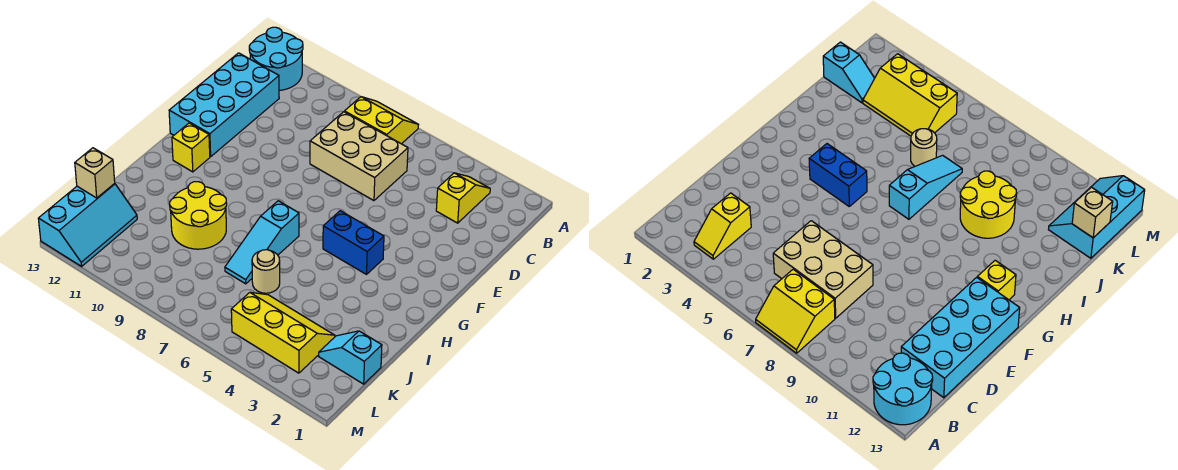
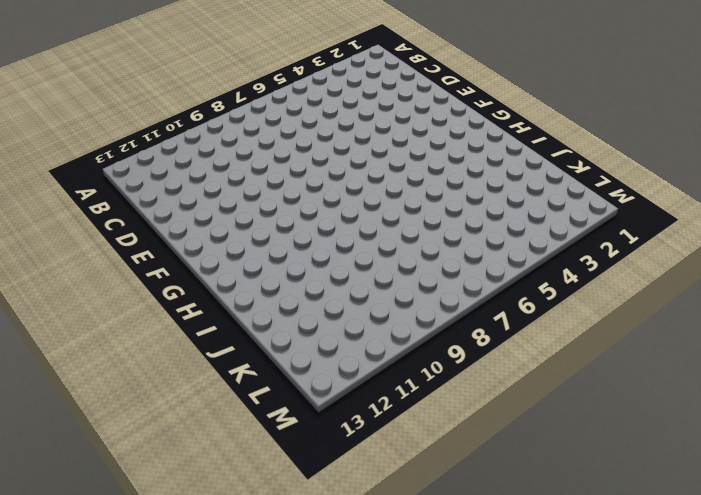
none -> yellow 2x2 slope [344,97,418,144]
none -> cyan 2x2 round brick [249,27,303,90]
none -> yellow 1x2 slope [436,173,490,223]

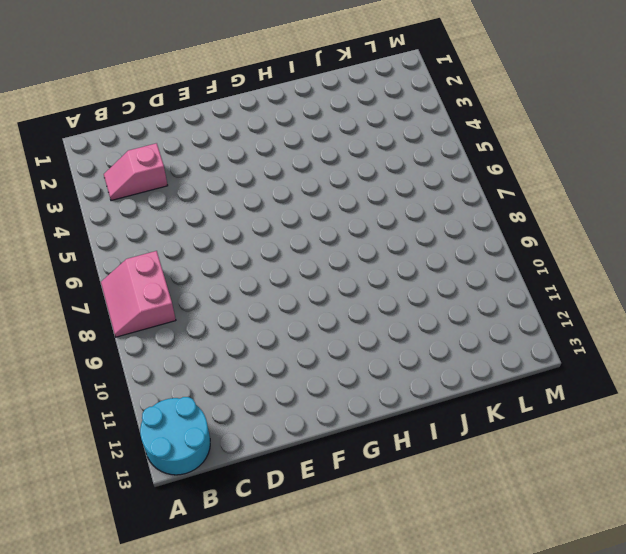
pink 2x2 slope [101,251,176,337] -> yellow 2x2 slope [344,97,418,144]
pink 1x2 slope [104,143,168,201] -> yellow 1x2 slope [436,173,490,223]
none -> tan 2x3 brick [310,112,408,201]
none -> cyan 2x4 brick [169,53,279,157]
none -> blue 1x2 brick [323,211,384,274]

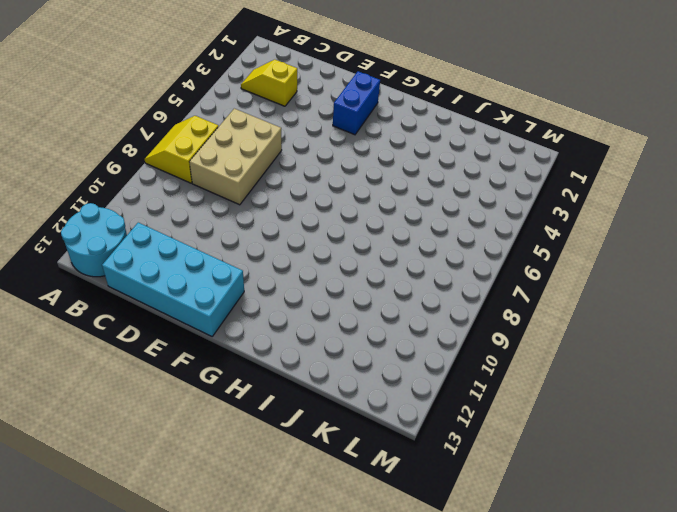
blue 1x2 brick [333,71,380,135] -> blue 1x2 brick moved to [323,211,384,274]
none -> yellow 1x1 brick [172,123,210,172]
none -> cyan 1x3 slope [225,201,299,284]
none -> yellow 2x2 round brick [170,182,227,249]

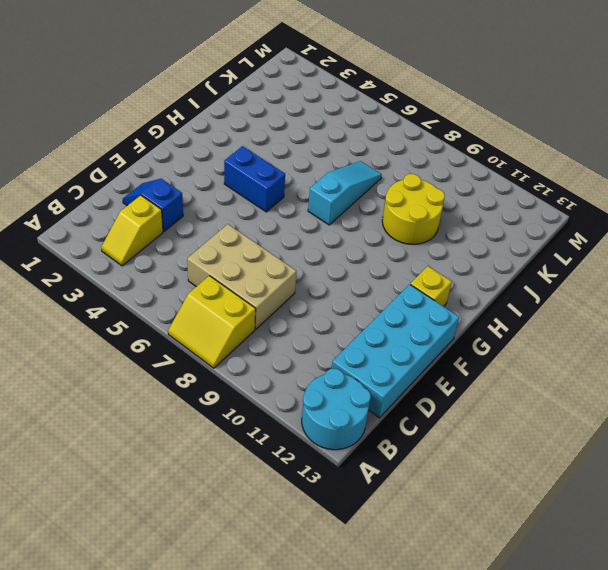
blue 1x2 slope [123,179,183,231] -> none
none -> tan 1x1 round brick [252,250,280,293]
none -> cyan 1x2 slope [319,331,382,384]
none -> yellow 2x3 slope [231,292,335,373]

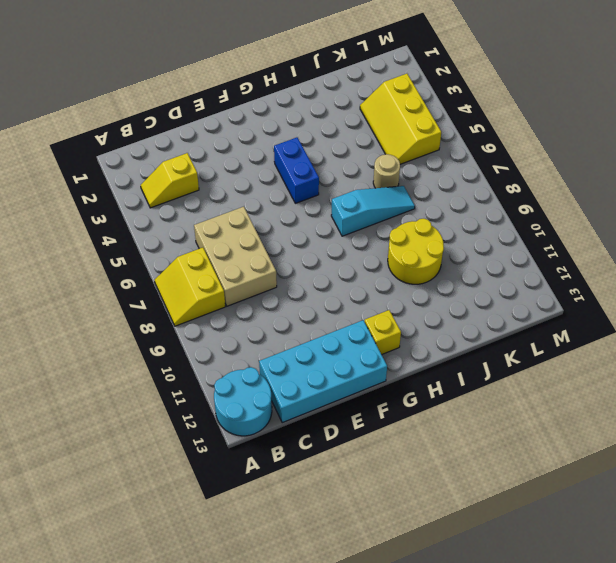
none -> cyan 1x2 slope [319,331,382,384]
none -> cyan 2x3 slope [38,183,137,266]
none -> tan 1x1 brick [75,148,115,198]

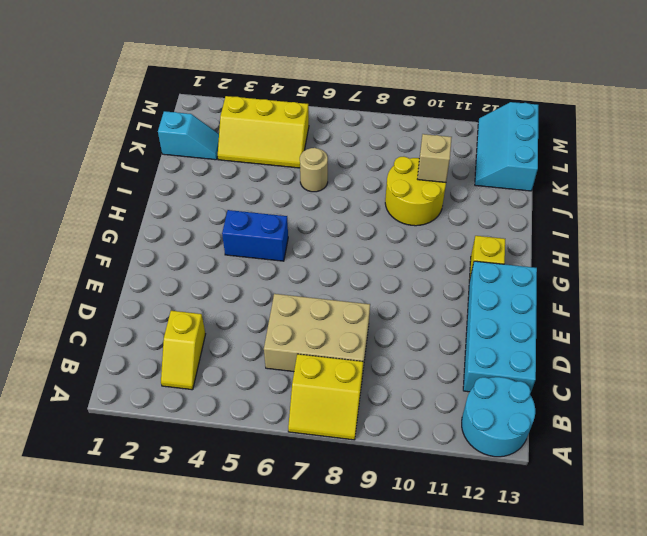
tan 1x1 brick [418,134,452,182] -> tan 1x1 brick moved to [75,148,115,198]
none -> cyan 1x3 slope [225,201,299,284]

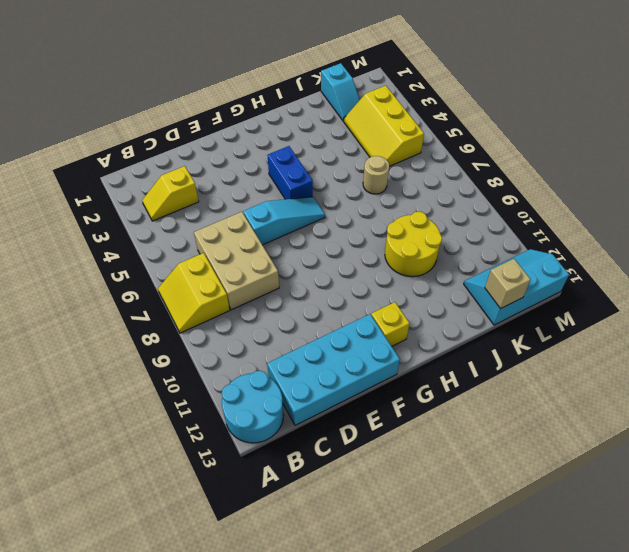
cyan 1x3 slope [243,197,325,245] -> cyan 1x3 slope moved to [225,201,299,284]

